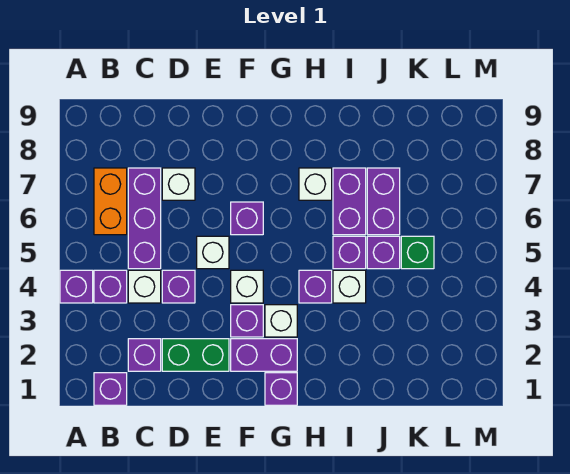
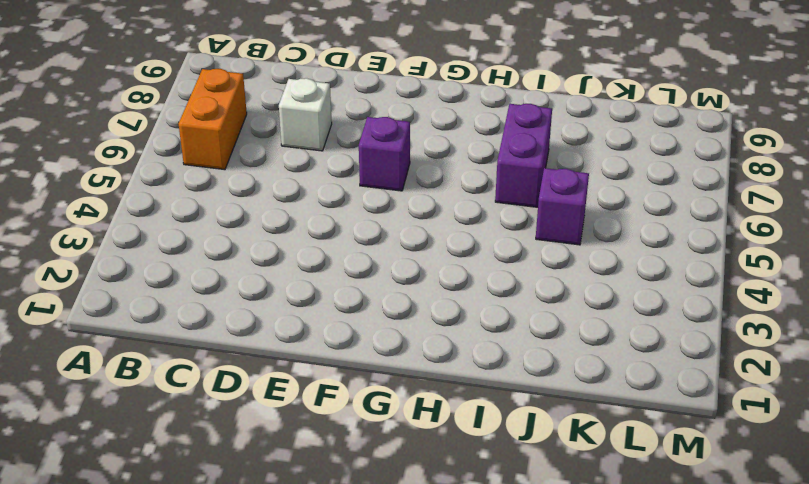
none -> purple 1x1 brick [60,270,93,303]
none -> purple 1x1 brick [94,373,127,405]
none -> purple 1x1 brick [94,270,127,303]

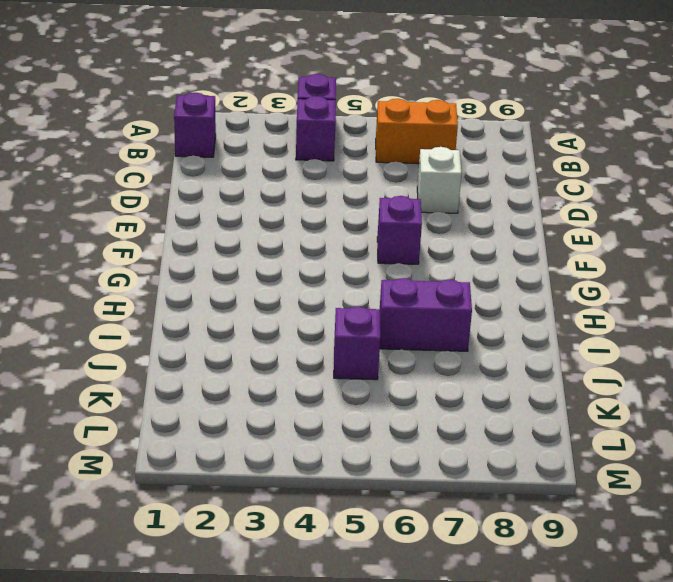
none -> purple 1x1 brick [128,339,161,371]
none -> white 1x1 brick [128,270,161,303]
none -> purple 1x3 brick [128,168,161,269]

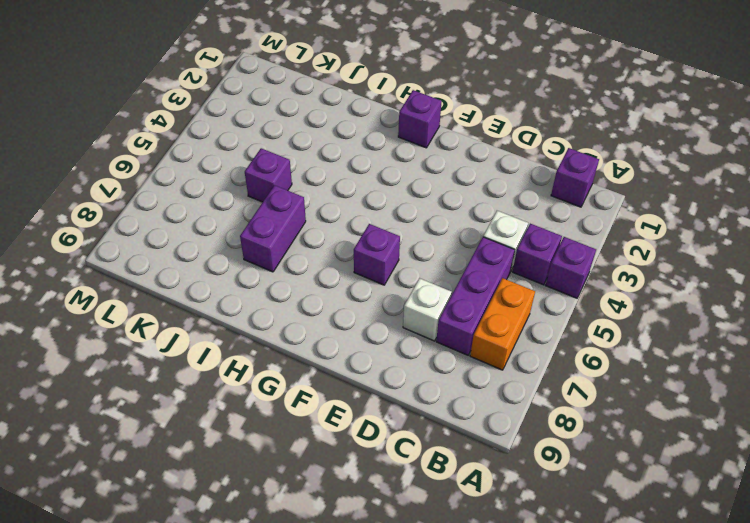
none -> purple 1x1 brick [128,339,161,371]
none -> green 1x2 brick [162,339,229,371]
none -> purple 1x1 brick [162,270,195,303]

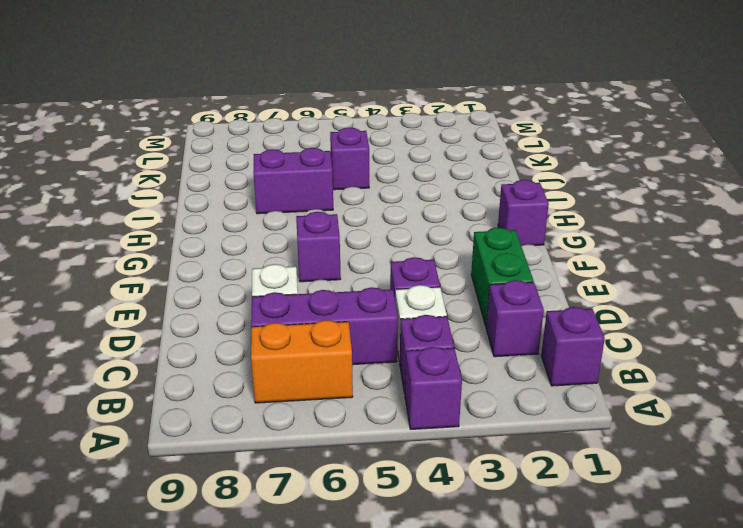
none -> white 1x1 brick [197,236,229,269]
none -> purple 1x2 brick [231,339,297,371]
none -> purple 1x1 brick [231,305,263,337]

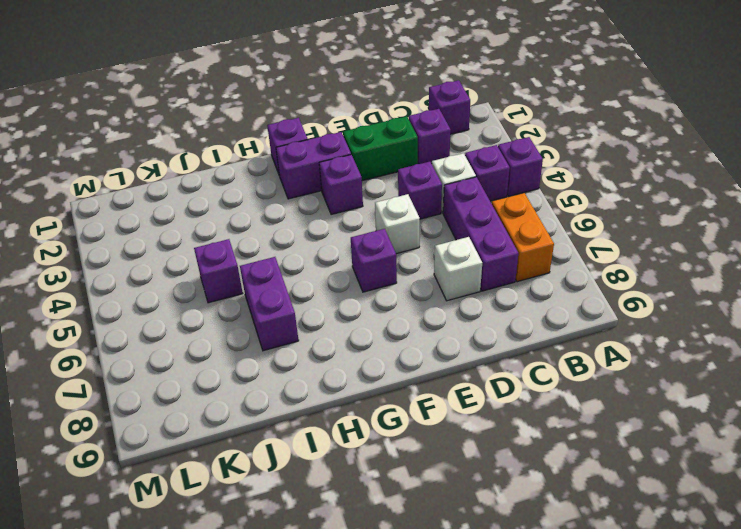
none -> white 1x1 brick [231,270,263,303]
none -> white 1x1 brick [265,305,297,337]
none -> purple 1x1 brick [299,270,332,303]

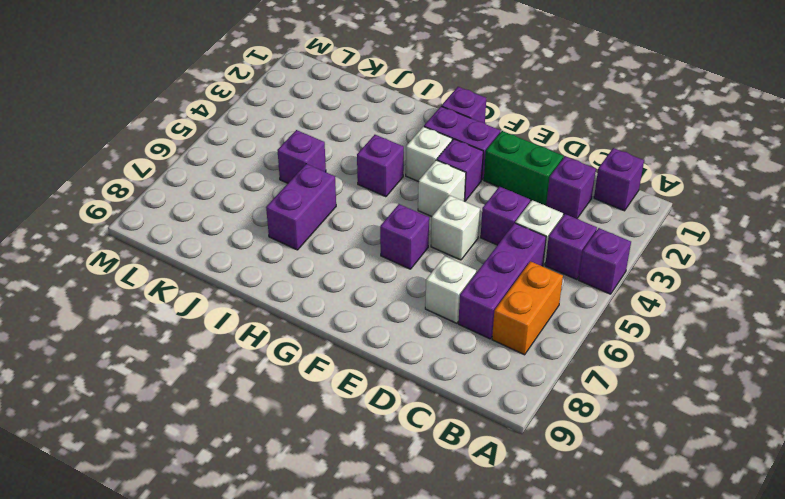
none -> white 1x1 brick [299,168,332,200]
none -> white 1x1 brick [333,270,366,303]
none -> purple 1x1 brick [333,236,366,269]

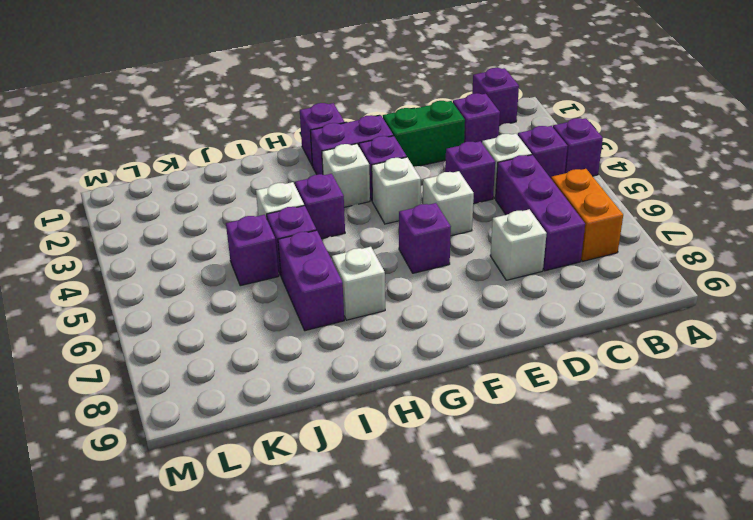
none -> purple 1x2 brick [367,168,400,235]
none -> green 1x1 brick [401,236,434,269]

